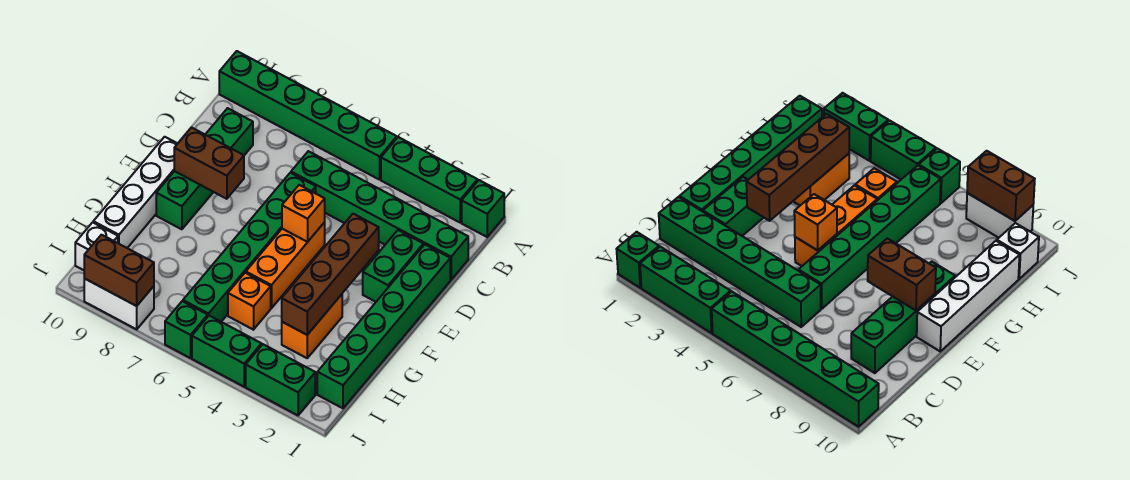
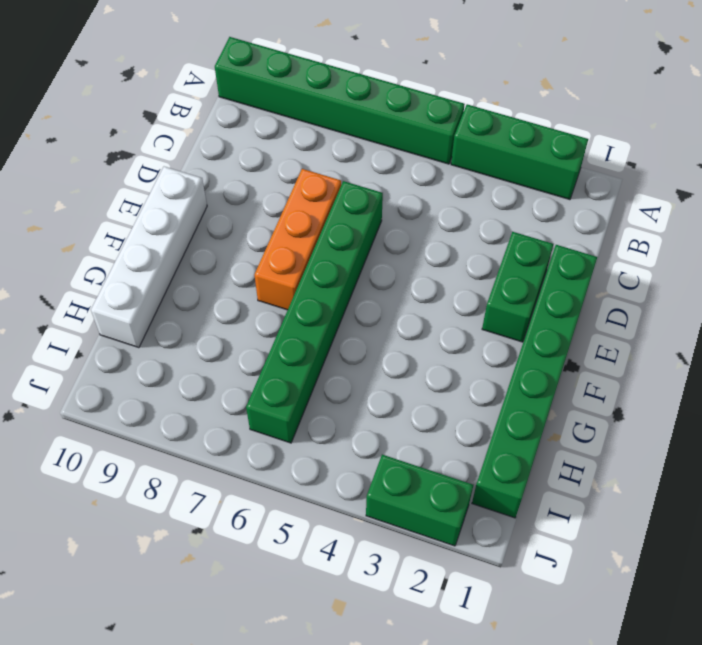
orange 1x3 brick [255,169,341,310] -> orange 1x3 brick moved to [246,222,325,308]
none -> green 1x1 brick [462,180,504,237]
none -> green 1x6 brick [291,151,468,280]
none -> green 1x4 brick [156,108,253,229]

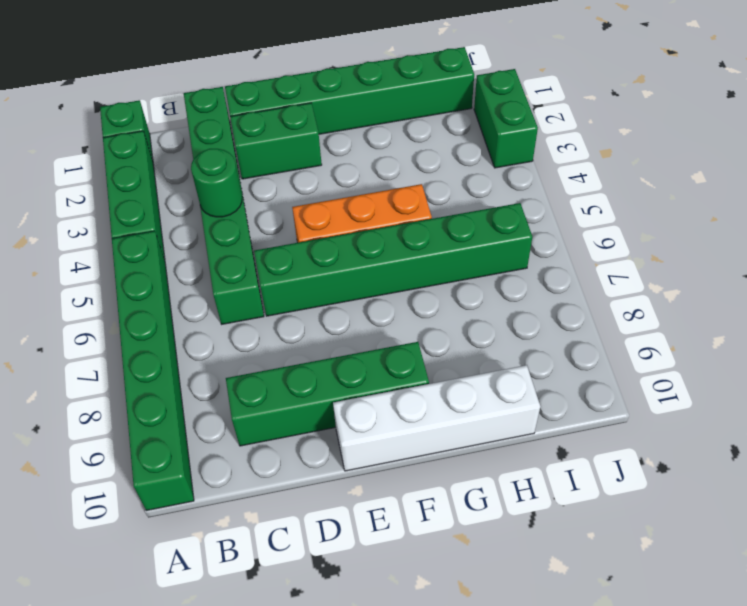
green 1x1 round brick [191,149,242,217] -> none
none -> orange 1x2 brick [282,294,342,358]
none -> orange 1x1 brick [228,273,271,330]
none -> white 1x1 brick [75,222,118,270]

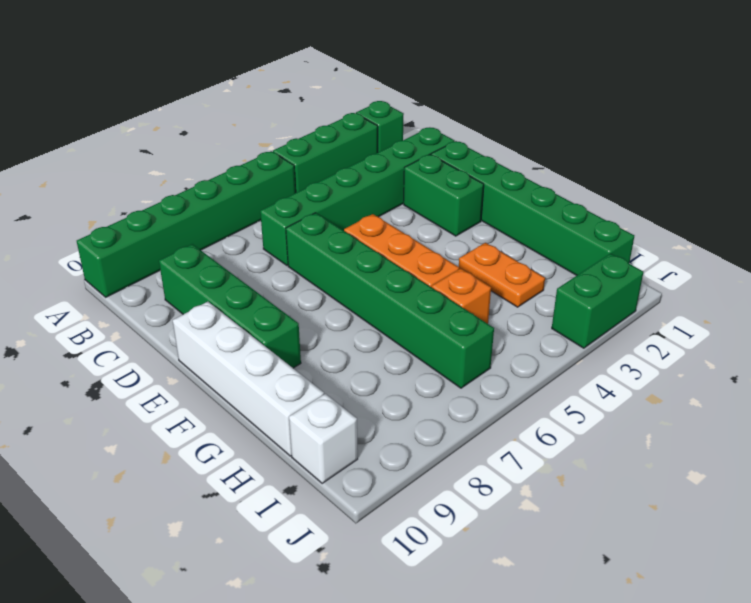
orange 1x2 plate [459,243,545,307] -> orange 1x2 brick [282,294,342,358]
none -> green 1x2 brick [192,316,262,387]
none -> green 1x1 brick [165,301,208,358]
none -> white 1x2 brick [84,279,154,329]

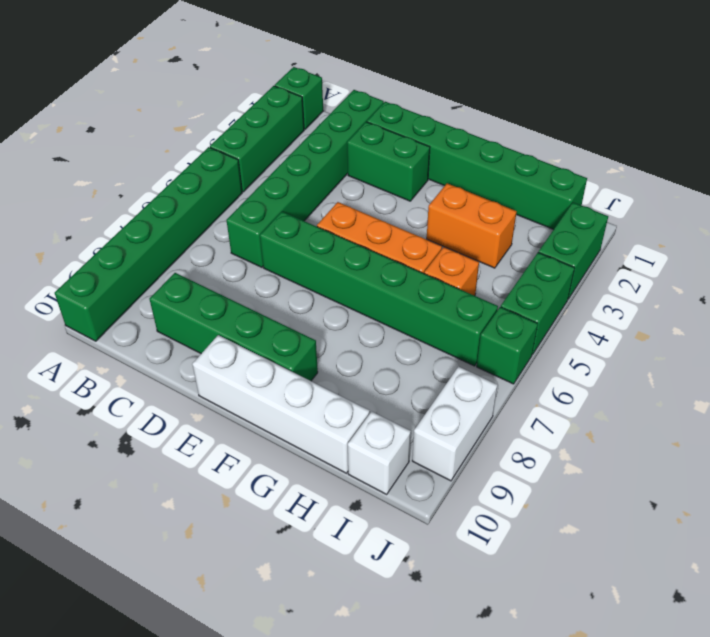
none -> brown 1x4 brick [282,214,379,335]
none -> orange 1x1 brick [282,185,325,242]
none -> brown 1x2 brick [174,128,244,199]

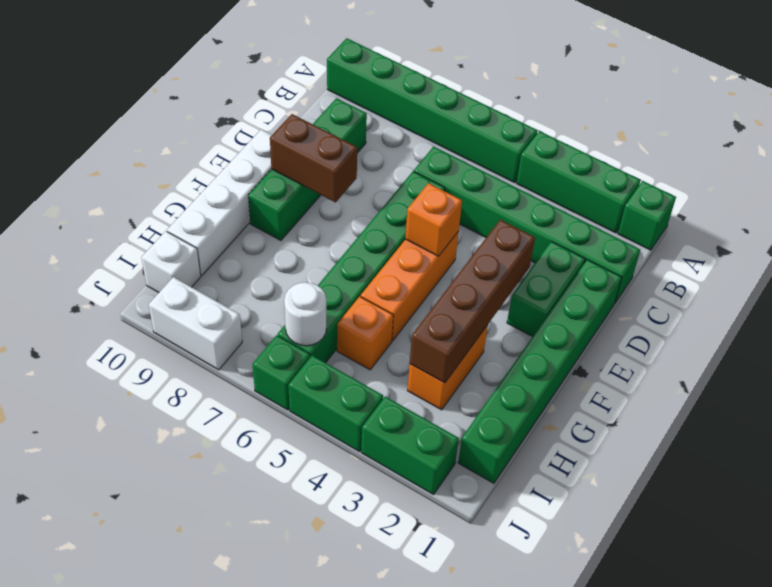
white 1x1 round brick [284,282,326,346] -> none
none -> brown 1x2 brick [84,235,154,306]

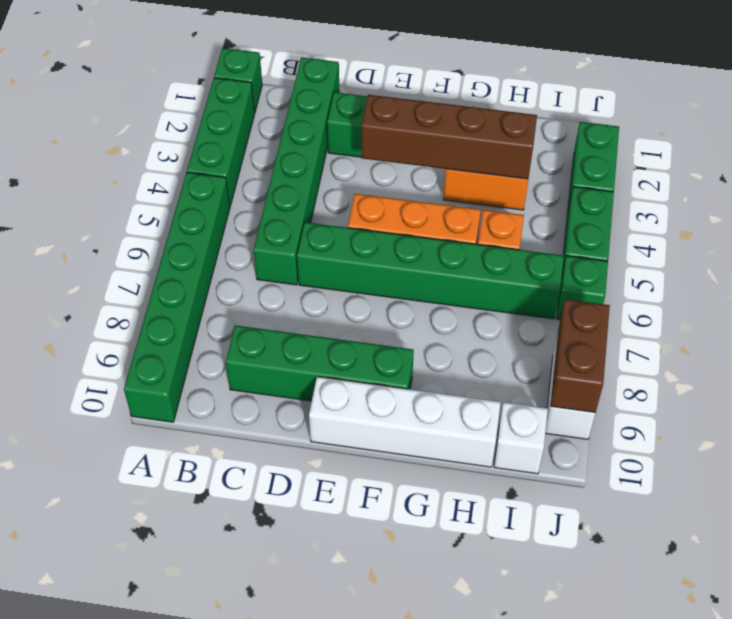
none -> green 1x6 brick [317,245,450,408]
none -> orange 1x1 brick [282,185,325,242]
none -> brown 1x2 brick [174,128,244,199]

